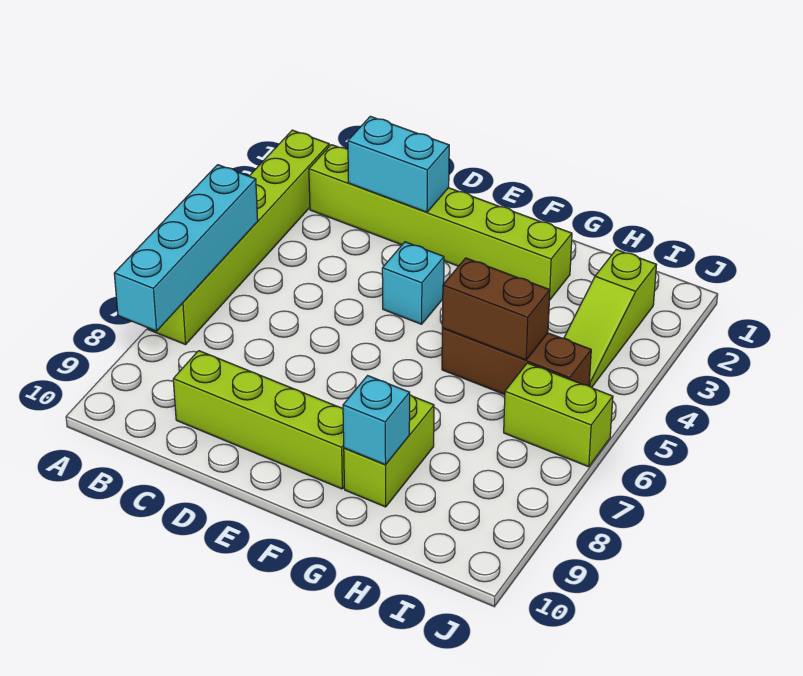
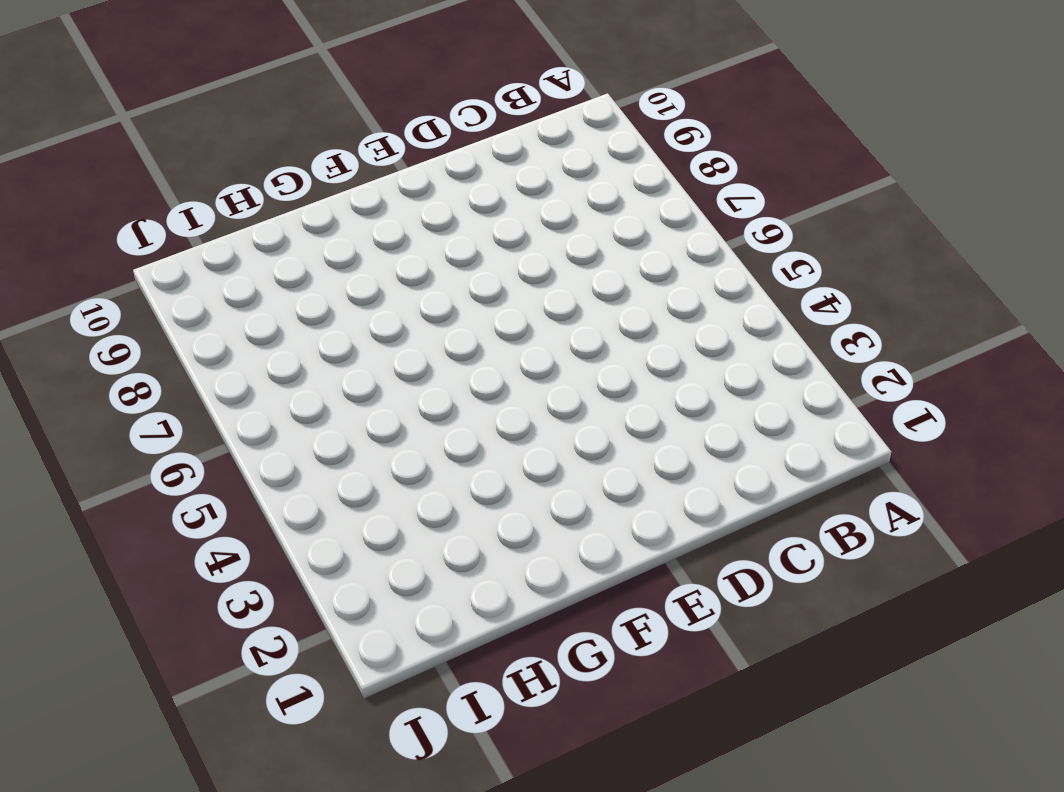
none -> lime 1x6 brick [148,130,329,345]
none -> lime 1x6 brick [309,145,572,300]
none -> lime 1x4 brick [173,351,344,489]

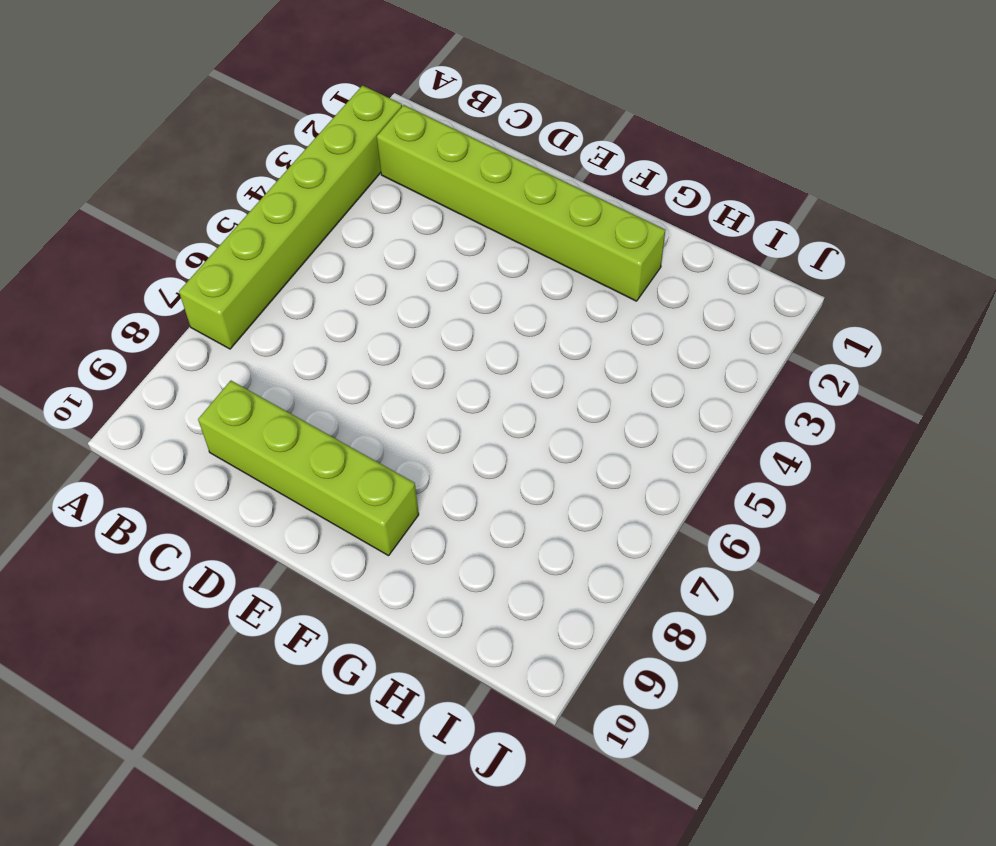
none -> cyan 1x1 brick [382,242,444,324]
none -> brown 1x3 brick [442,328,591,395]
none -> lime 1x2 brick [344,395,434,507]

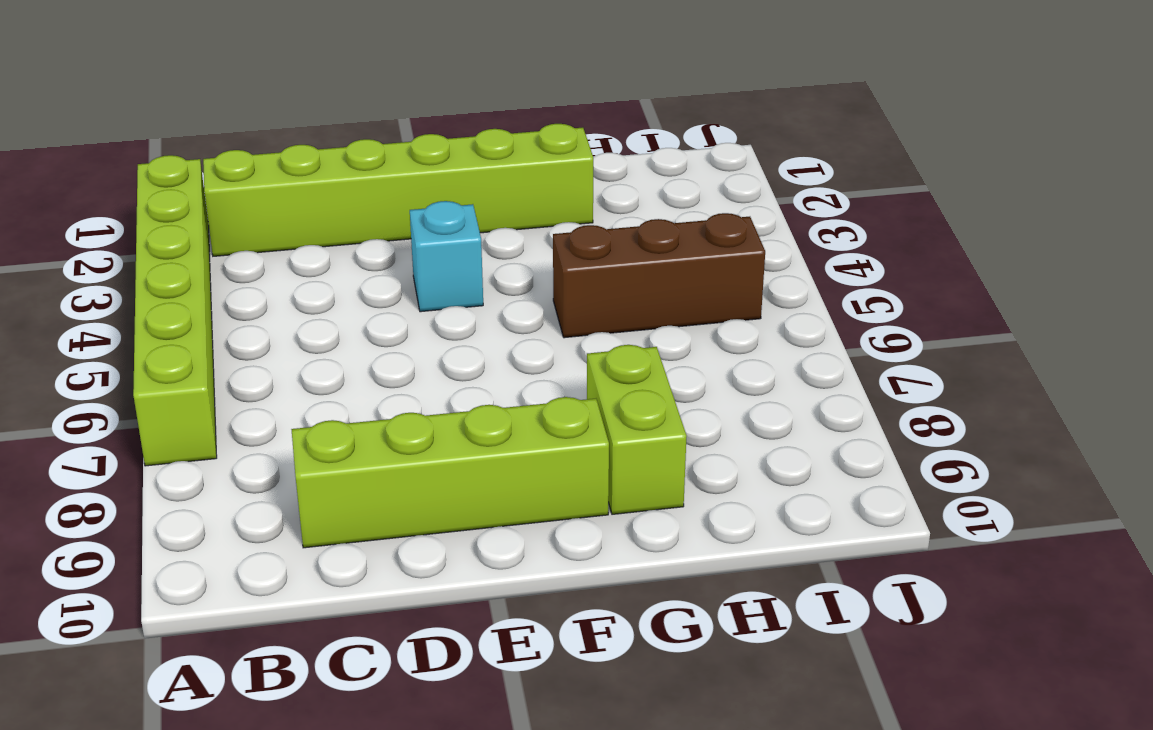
none -> lime 1x3 slope [564,250,656,387]
none -> lime 1x2 brick [504,363,613,467]
none -> cyan 1x4 brick [114,165,258,331]

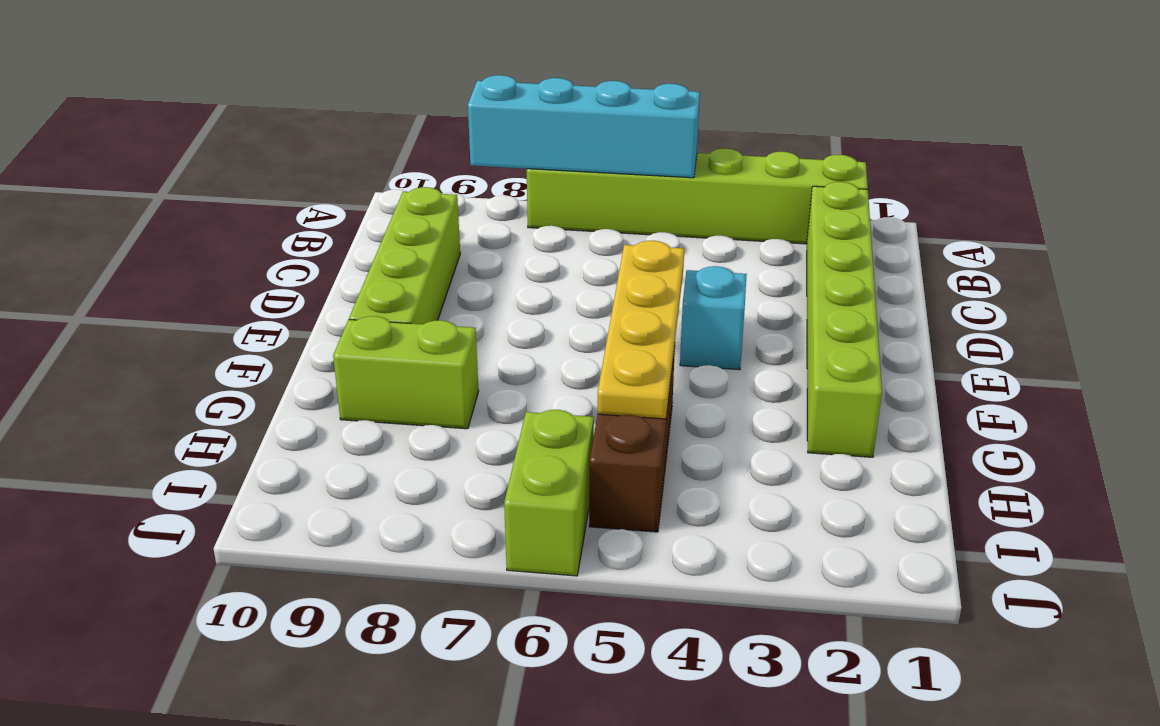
yellow 1x4 plate [598,241,684,419] -> brown 1x2 brick [442,258,550,360]
none -> lime 1x3 slope [564,250,656,387]
none -> cyan 1x2 brick [348,116,449,212]
none -> cyan 1x1 brick [343,376,410,465]

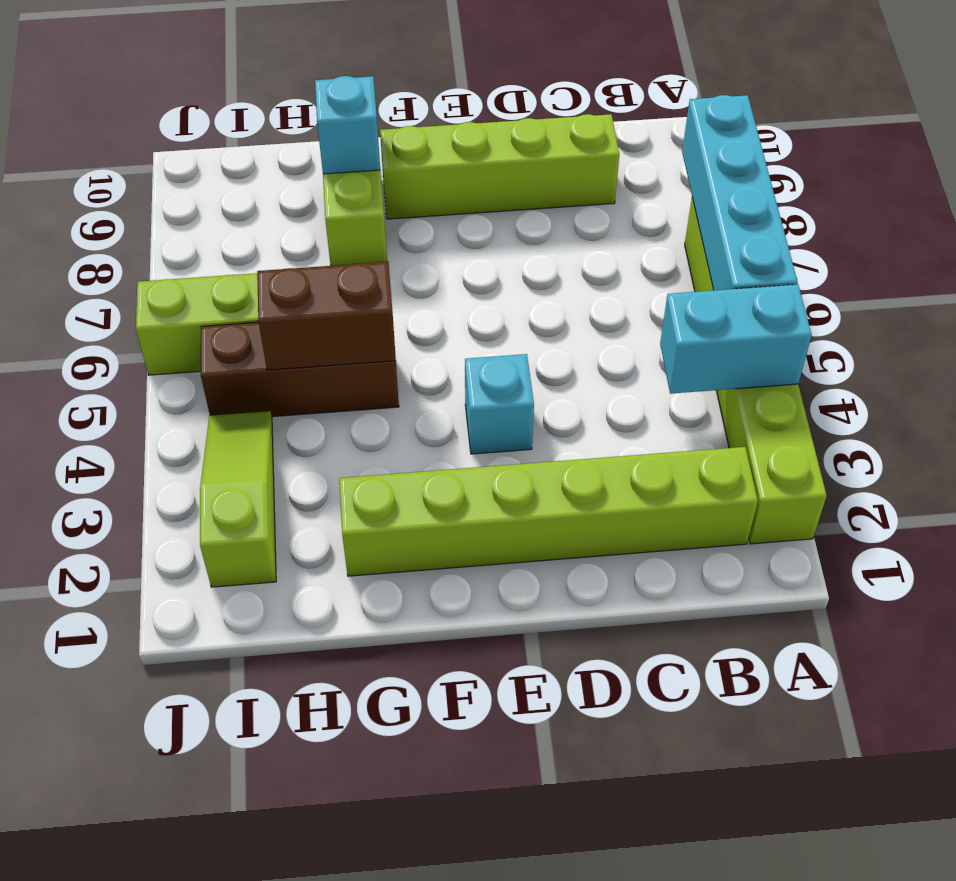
cyan 1x2 brick [660,284,812,394] -> cyan 1x2 brick moved to [348,116,449,212]

